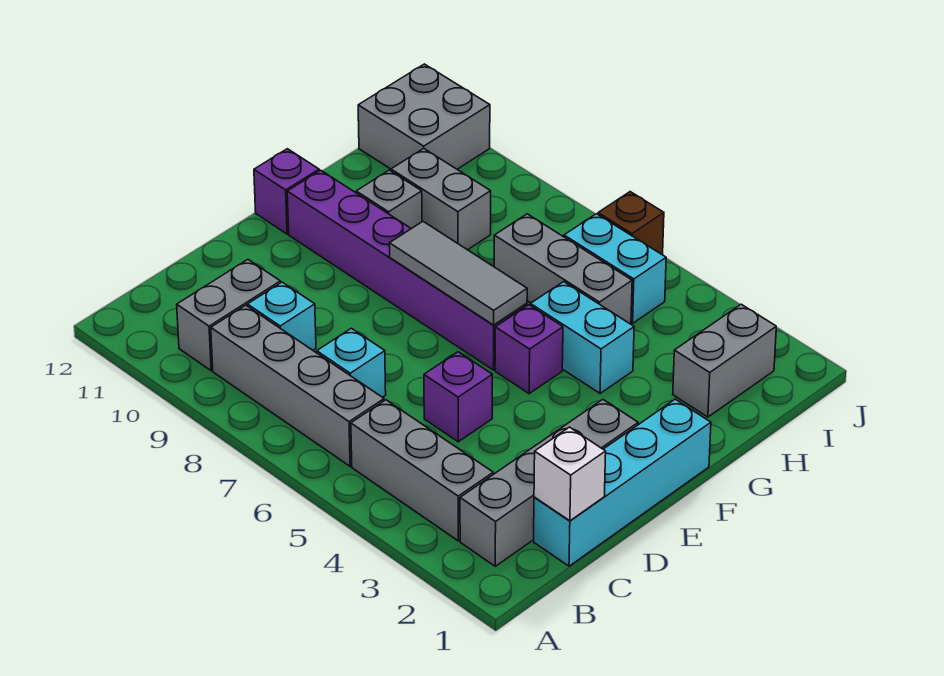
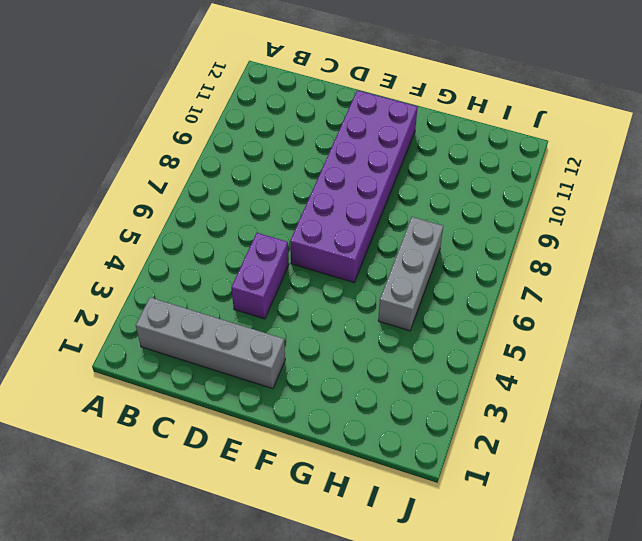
purple 1x2 brick [231,233,289,319] -> purple 1x1 brick [424,352,492,442]
purple 2x6 brick [290,90,418,282] -> purple 1x6 brick [287,170,527,370]
none -> grey 1x3 brick [351,400,493,541]
none -> grey 1x4 brick [211,305,384,466]
none -> grey 1x2 brick [177,260,280,371]

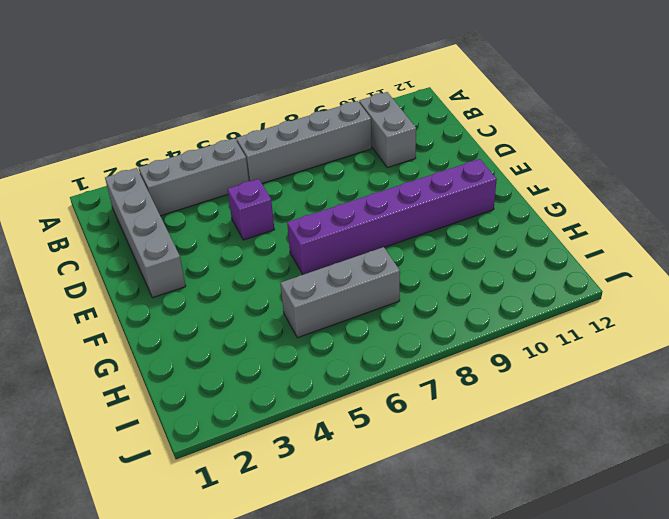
none -> cyan 1x4 brick [534,399,711,566]
none -> cyan 1x1 brick [317,328,386,397]
none -> cyan 1x1 brick [247,282,316,350]

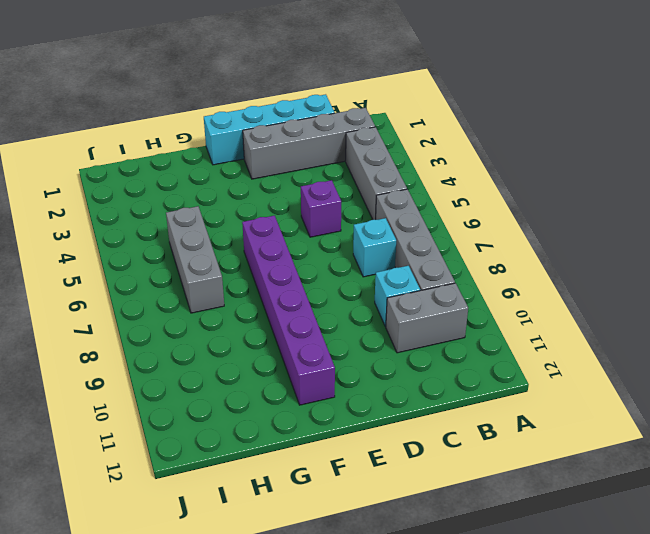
none -> purple 1x1 brick [495,305,563,394]
none -> purple 1x1 brick [254,149,319,234]
none -> cyan 1x2 brick [530,282,634,393]

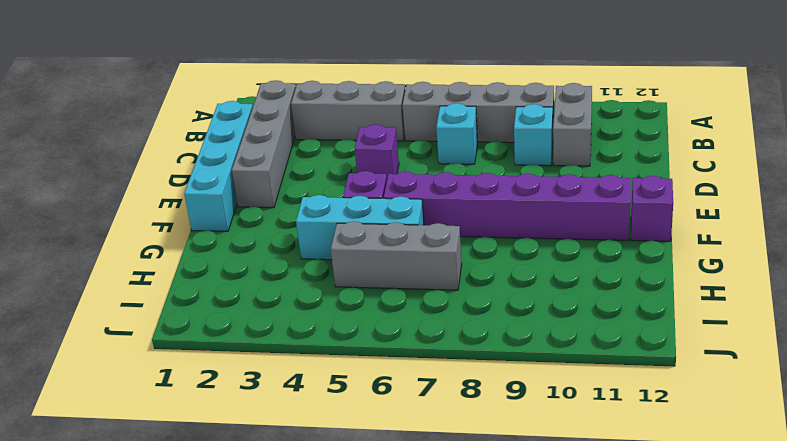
cyan 1x3 brick [296,195,424,260] -> cyan 1x2 brick [530,282,634,393]
none -> grey 1x1 brick [356,170,422,229]
none -> grey 1x2 brick [673,304,776,417]
none -> grey 1x2 brick [391,149,491,250]

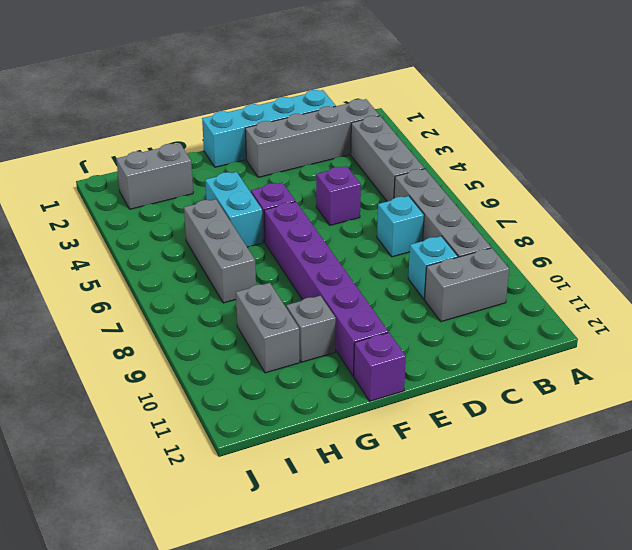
none -> cyan 1x2 brick [564,214,666,323]
none -> grey 2x2 brick [358,64,490,169]
none -> brown 1x1 brick [598,192,664,255]

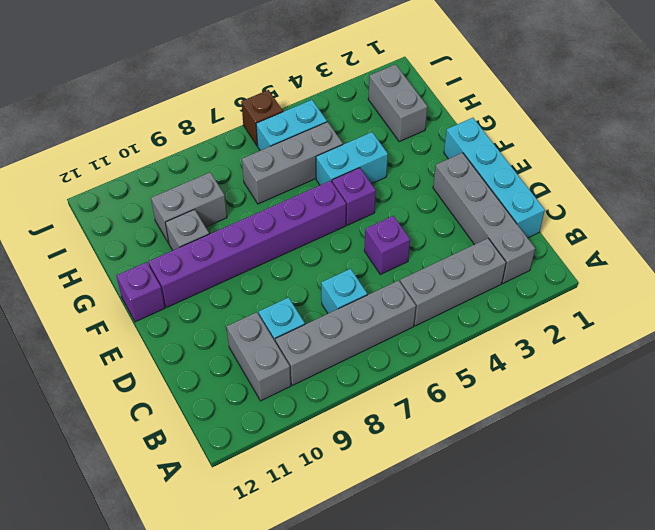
none -> grey 2x2 brick [358,64,490,169]
none -> white 1x1 brick [534,427,606,521]
none -> grey 1x3 tile [389,222,527,325]

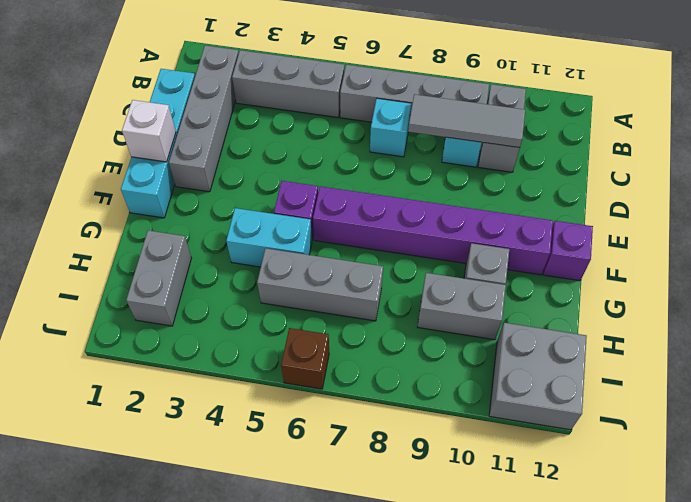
grey 1x3 tile [408,94,525,148] -> grey 1x3 tile moved to [389,222,527,325]
white 1x1 brick [122,100,176,162] -> white 1x1 brick moved to [534,427,606,521]
none -> purple 1x1 brick [424,352,492,442]
none -> cyan 1x2 brick [564,214,666,323]

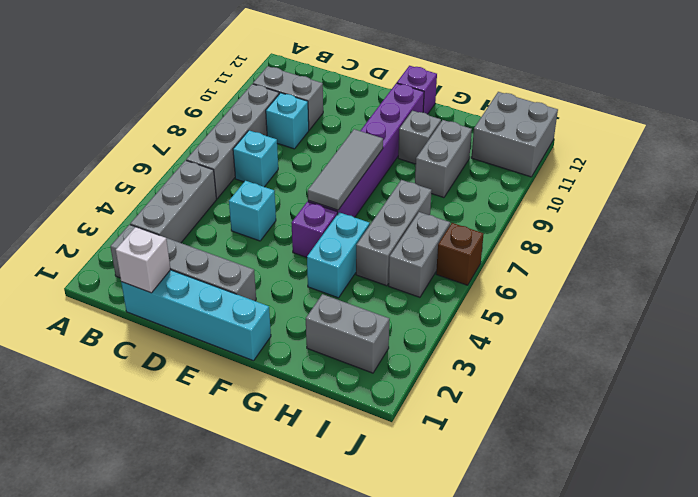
cyan 1x1 brick [229,181,276,241] -> purple 1x1 brick [424,352,492,442]
grey 1x2 brick [389,212,450,297] -> cyan 1x2 brick [564,214,666,323]

